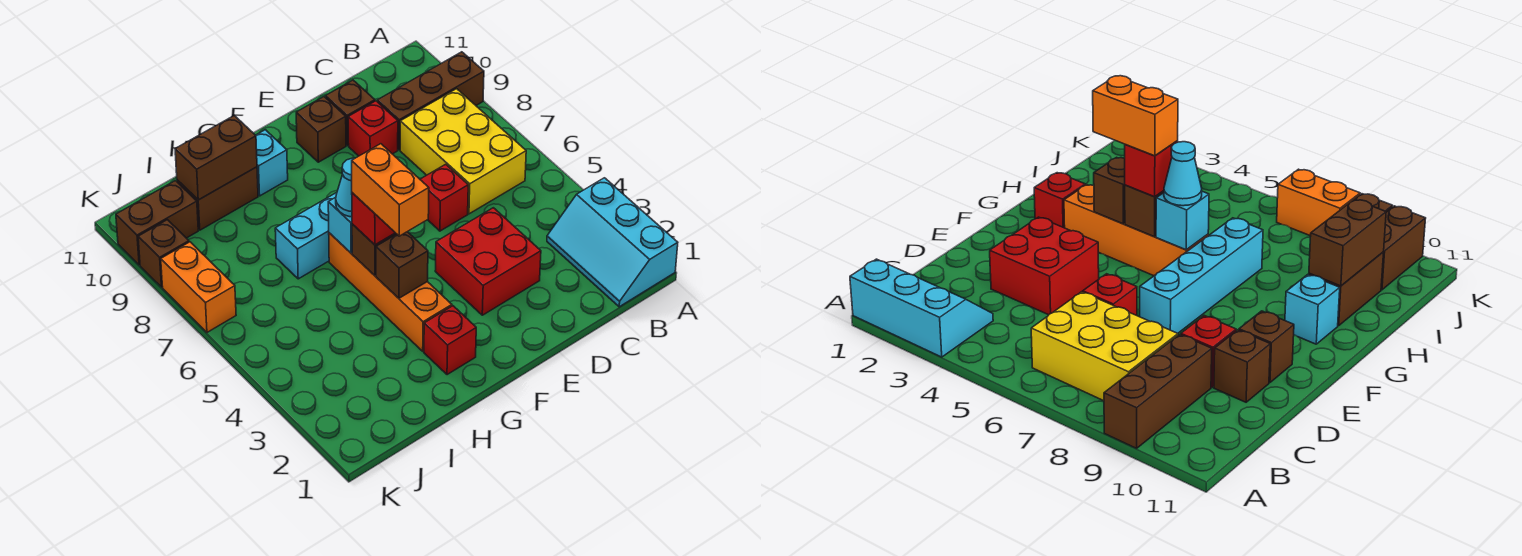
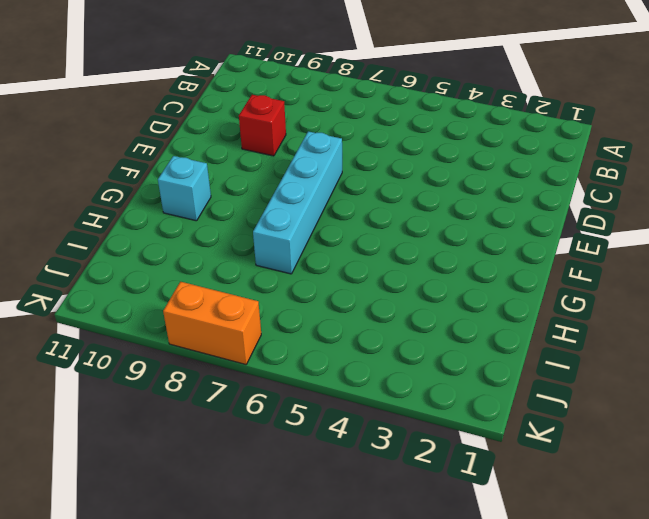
none -> cyan 2x3 slope [547,178,678,307]
none -> brown 1x3 brick [377,52,484,150]
none -> yellow 2x3 brick [400,89,526,214]

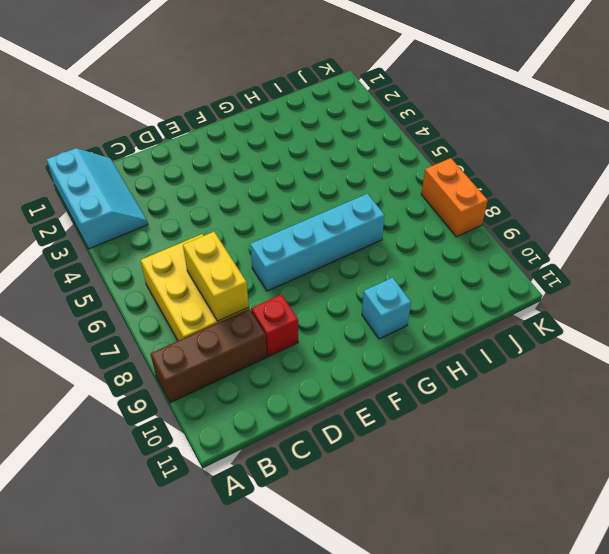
yellow 1x2 brick [183,232,249,321] -> none
none -> red 2x2 brick [435,208,541,315]
none -> red 1x1 brick [420,164,468,231]
none -> brown 1x1 brick [326,80,375,146]

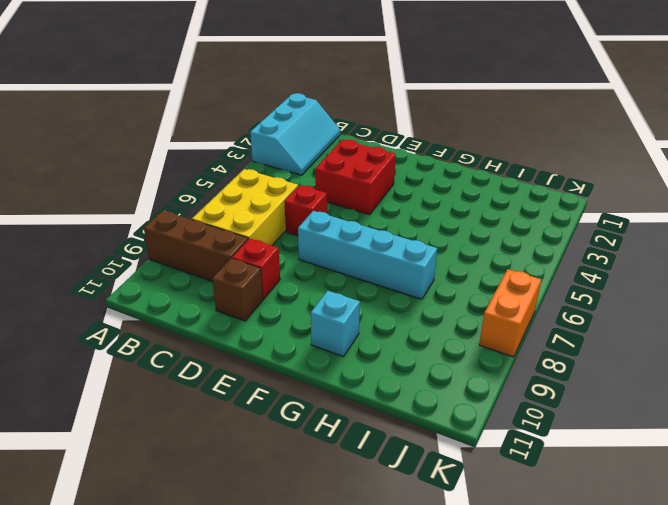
none -> brown 1x1 brick [296,97,346,162]
none -> red 1x1 brick [424,306,476,375]
none -> orange 1x4 brick [329,233,452,351]

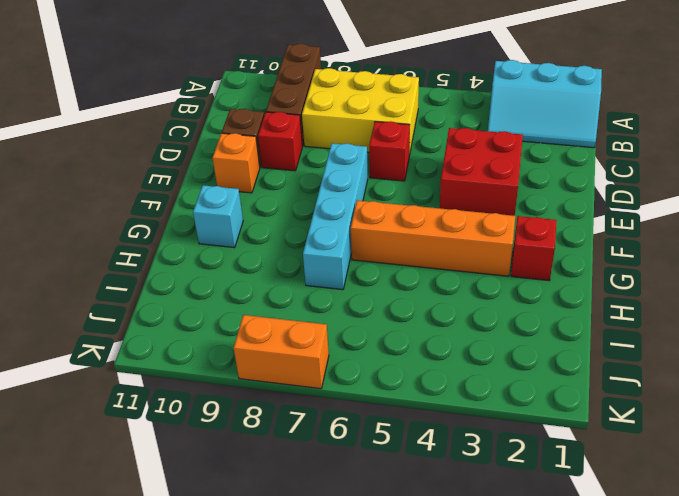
orange 1x1 brick [213,133,260,193] -> brown 1x1 brick [296,97,346,162]
none -> brown 1x2 brick [177,167,258,230]
none -> brown 1x2 brick [116,181,198,265]
none -> brown 1x1 brick [138,220,189,287]

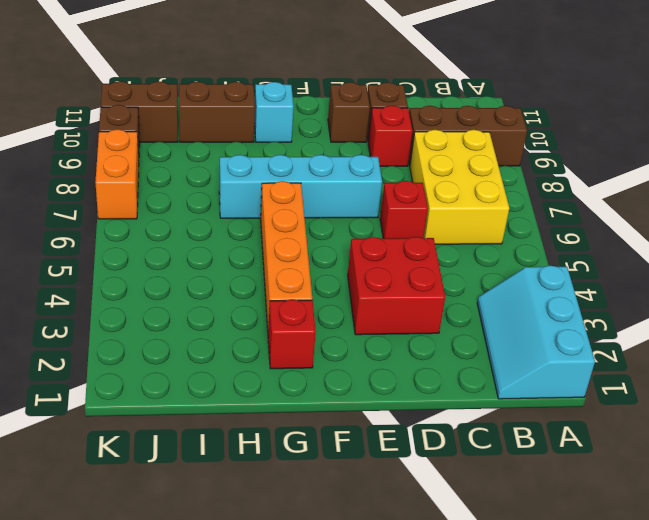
none -> brown 1x1 brick [376,232,428,298]
none -> brown 1x1 brick [352,224,396,276]
none -> cyan 1x1 brick [328,197,352,253]

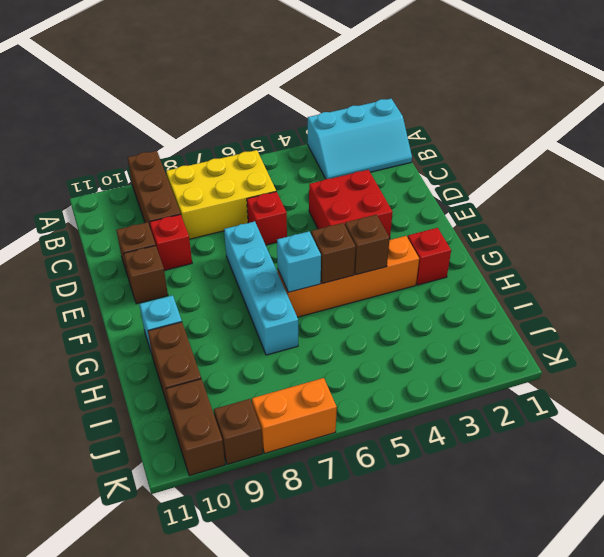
none -> brown 1x2 brick [175,116,257,200]
none -> red 1x1 brick [352,193,395,245]
none -> cyan 1x1 cone [336,158,355,217]

